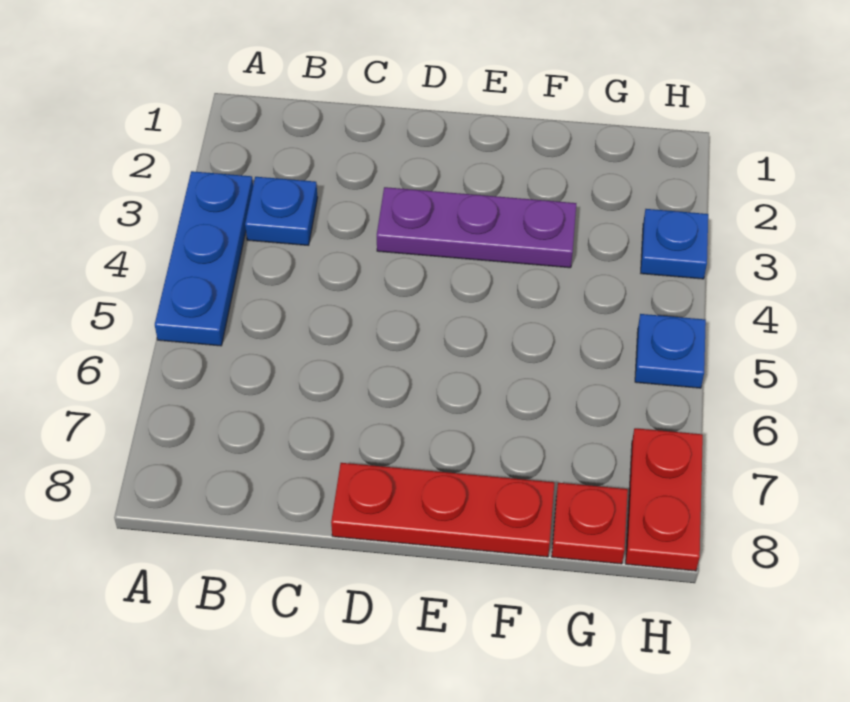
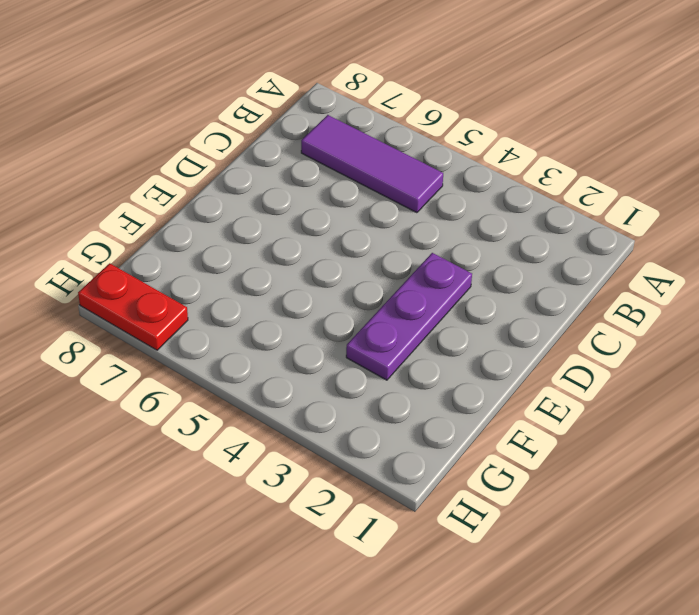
purple 1x3 tile [301,115,443,213] -> none
none -> blue 1x3 plate [155,171,253,346]
none -> blue 1x1 plate [245,177,318,246]

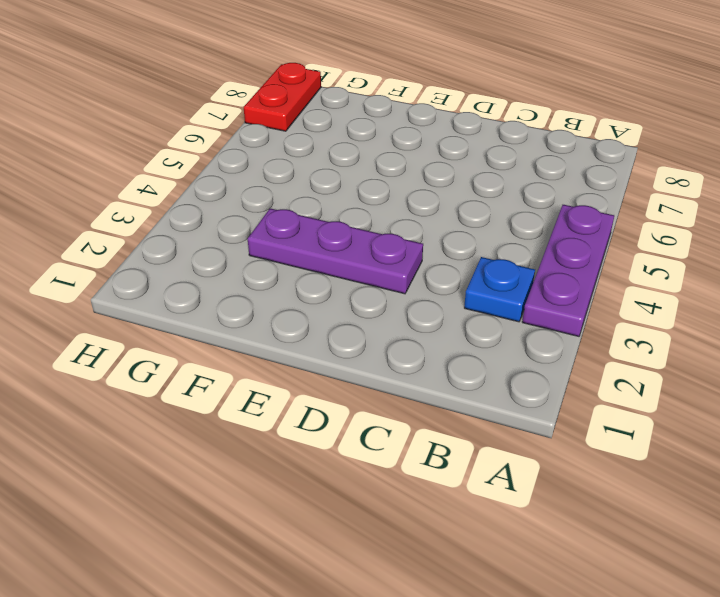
purple 1x3 plate [522,205,614,336] -> blue 1x3 plate [155,171,253,346]
none -> red 1x3 plate [331,463,554,557]
none -> red 1x1 plate [552,483,628,564]

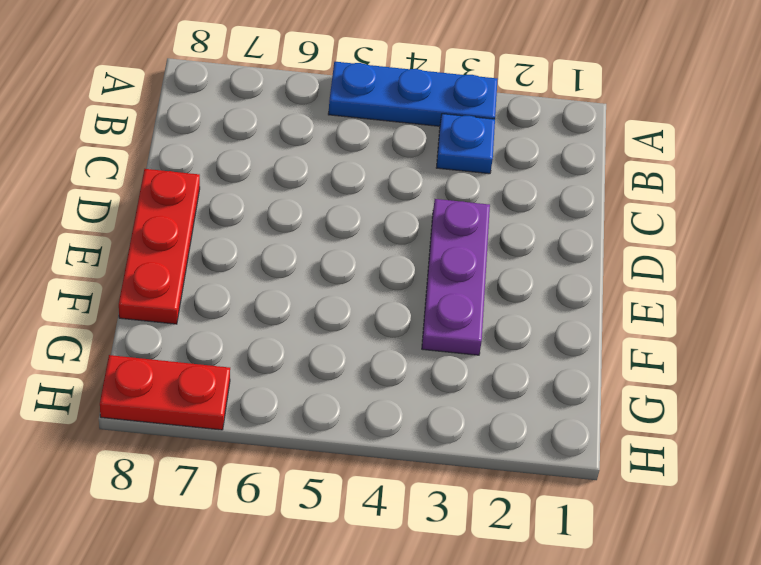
none -> red 1x1 plate [552,483,628,564]
none -> blue 1x1 plate [641,209,708,279]

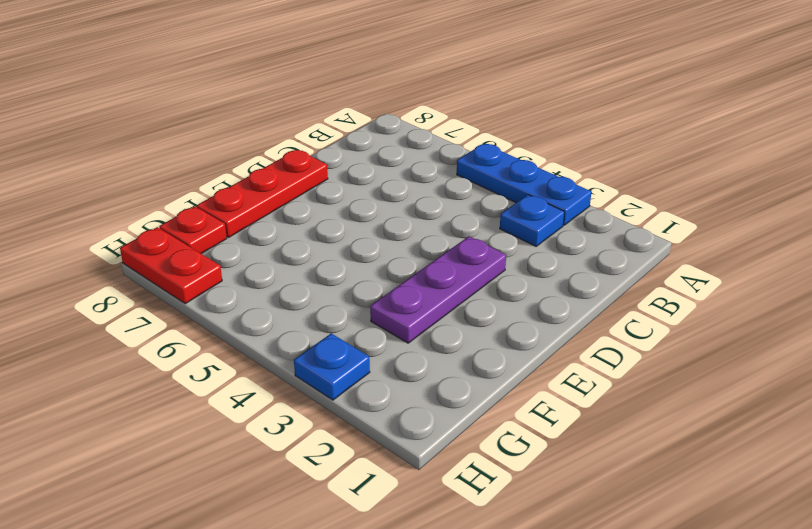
none -> blue 1x1 plate [635,314,706,388]

